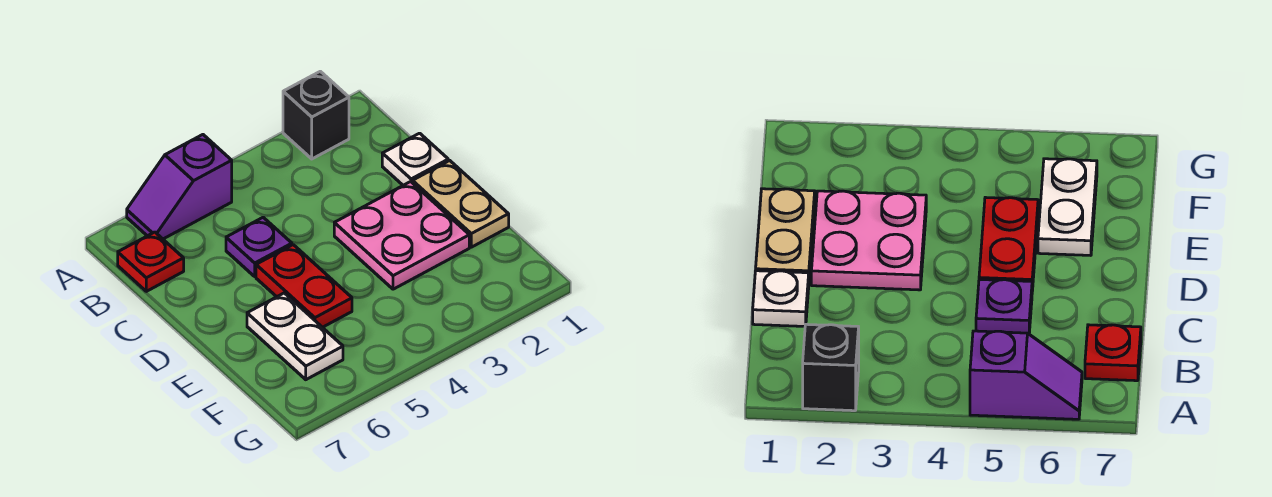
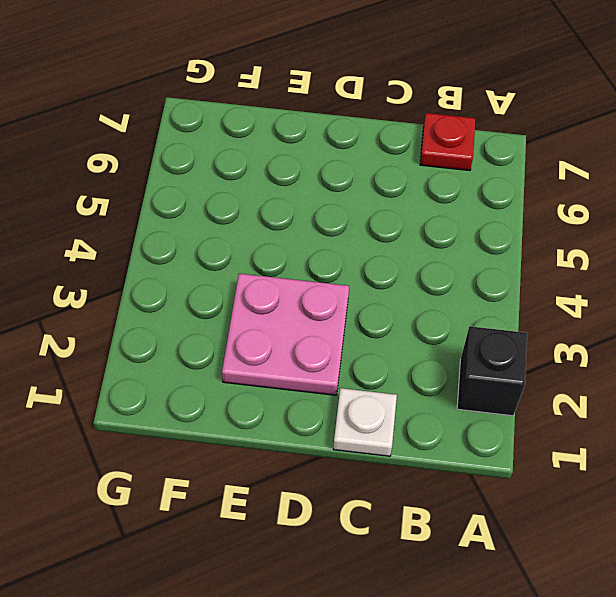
none -> purple 1x2 slope [127,135,232,239]
none -> purple 1x1 plate [226,217,292,276]

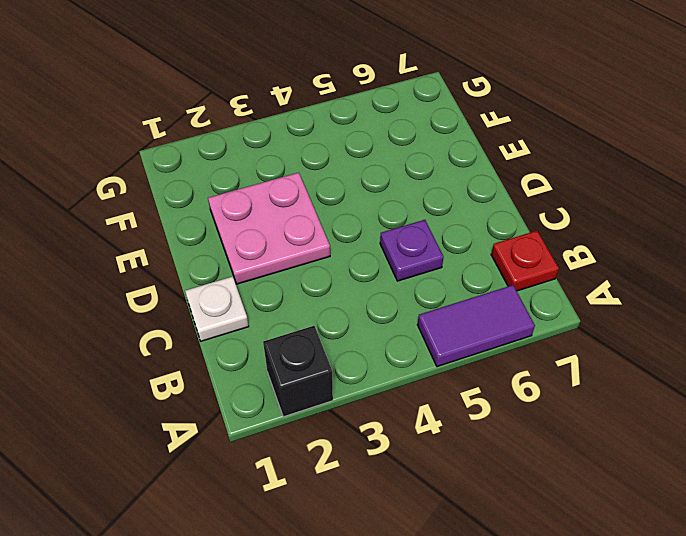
purple 1x2 tile [417,285,535,367] -> purple 1x2 slope [127,135,232,239]
none -> tan 1x2 plate [413,161,509,247]
none -> red 1x2 plate [256,245,352,327]

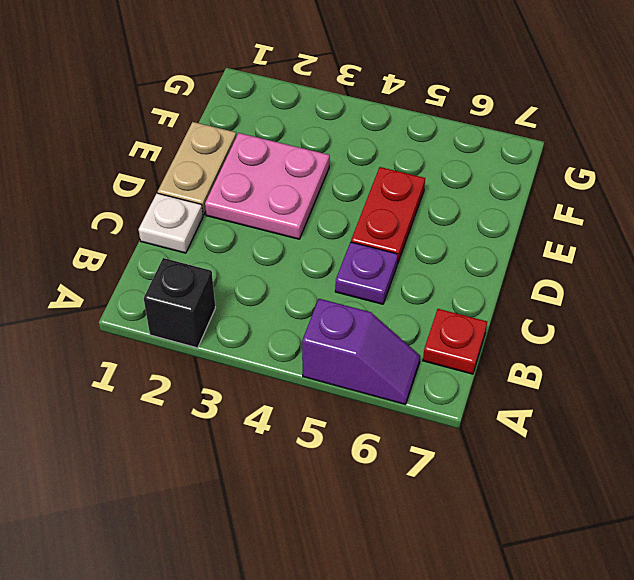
none -> white 1x2 plate [247,293,343,380]

